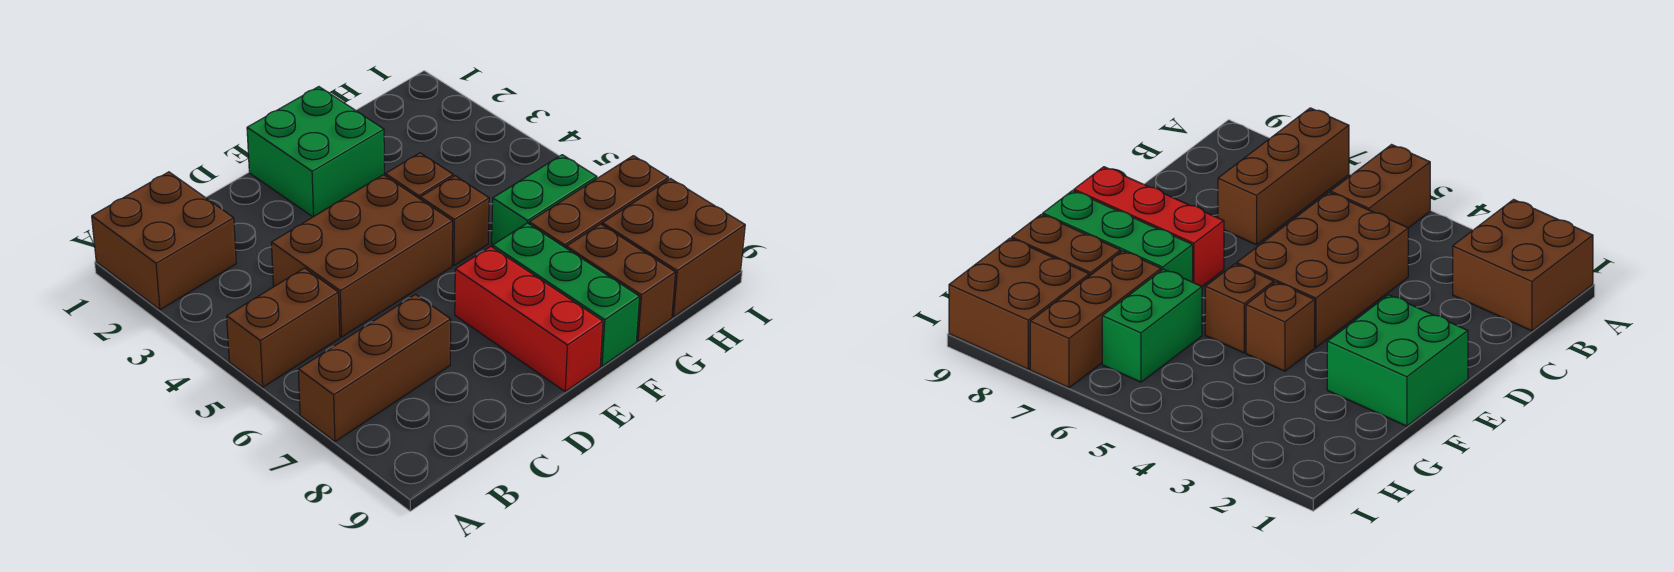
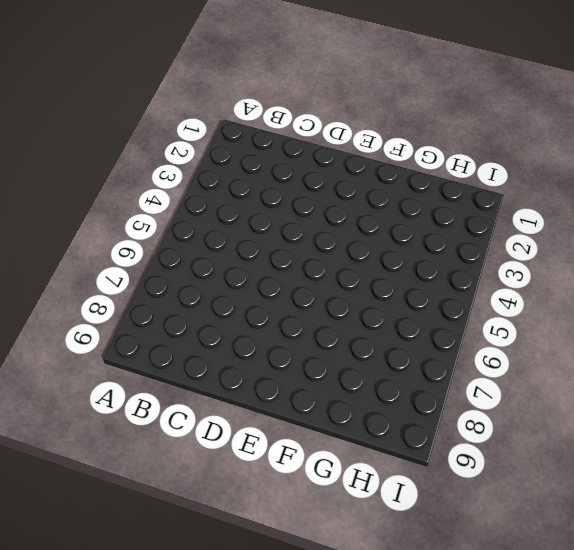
none -> brown 2x2 brick [92,172,236,310]
none -> brown 1x2 brick [227,268,340,387]
none -> brown 1x3 brick [298,294,451,441]

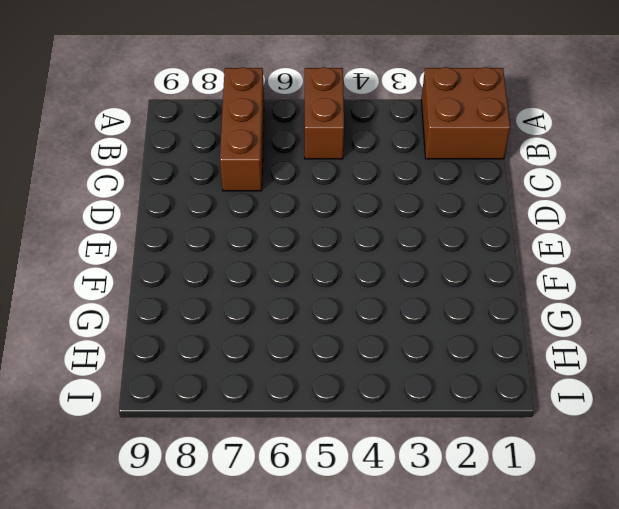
none -> brown 2x3 brick [271,175,453,337]
none -> green 2x2 brick [247,87,385,217]
none -> red 1x3 brick [455,246,603,391]

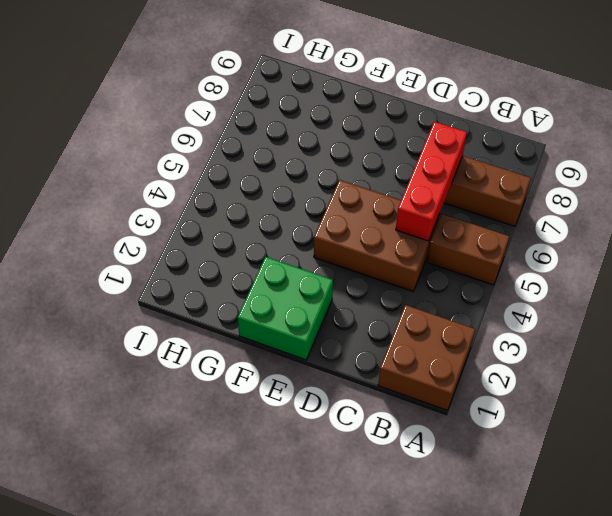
red 1x3 brick [396,122,467,241] -> red 1x3 brick moved to [455,246,603,391]
none -> brown 1x1 brick [385,153,453,199]
none -> brown 1x1 brick [420,176,489,266]
none -> green 1x3 brick [493,223,640,366]

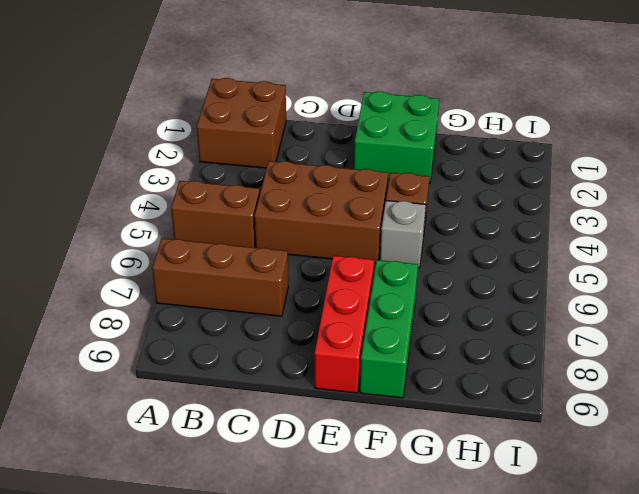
grey 1x1 brick [380,201,426,268] -> brown 1x1 brick [420,176,489,266]
none -> green 1x2 brick [492,155,597,245]
none -> brown 1x3 brick [529,156,669,248]
none -> brown 1x2 brick [566,224,676,341]

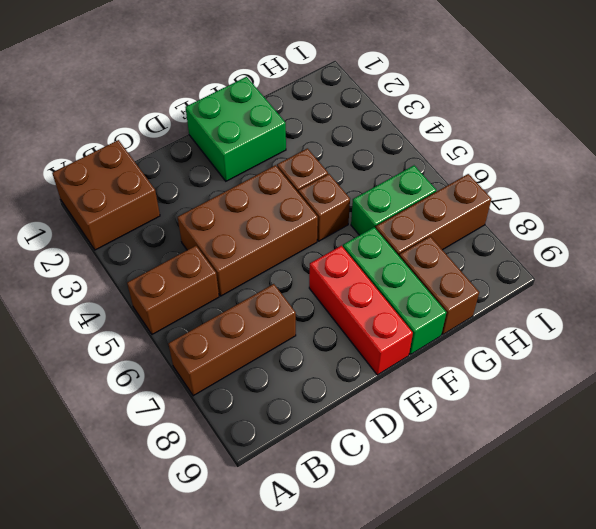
none -> brown 2x2 brick [602,179,745,317]

